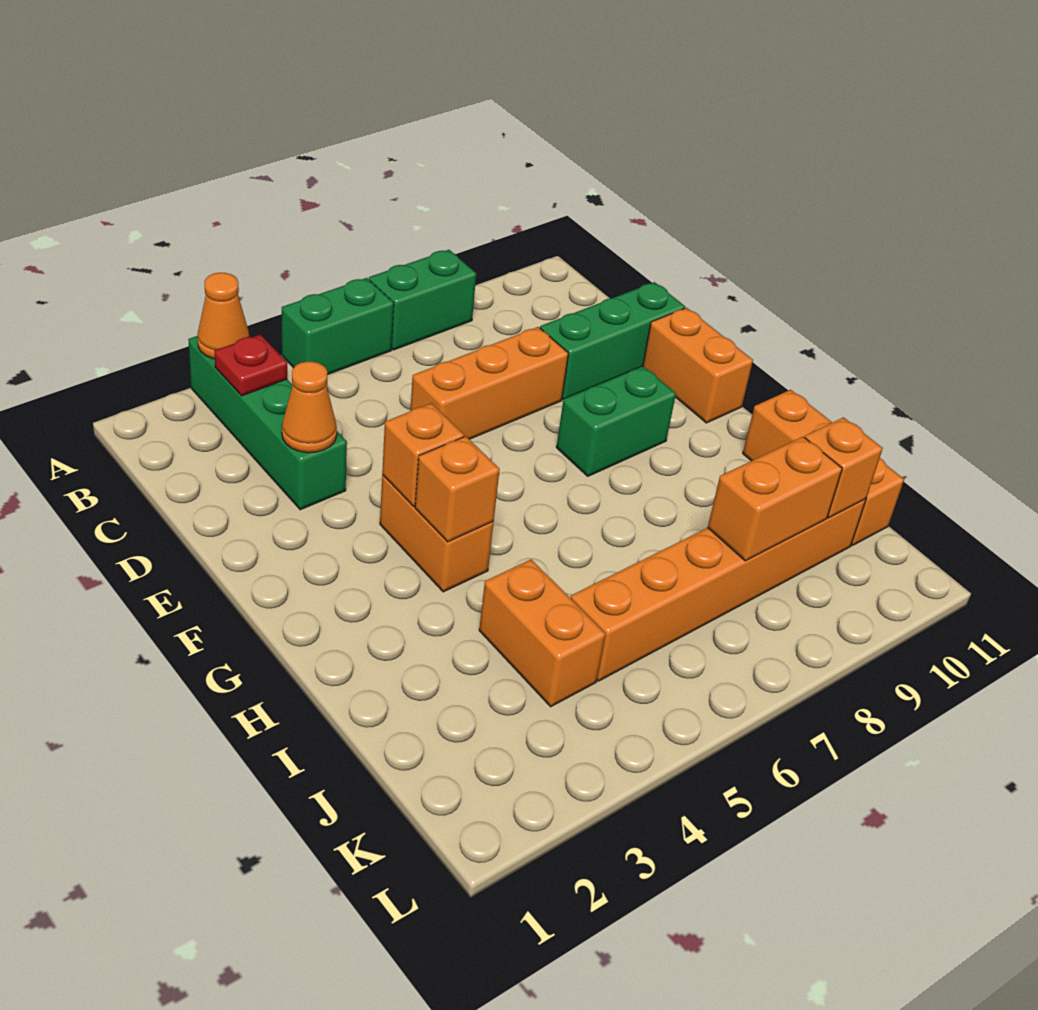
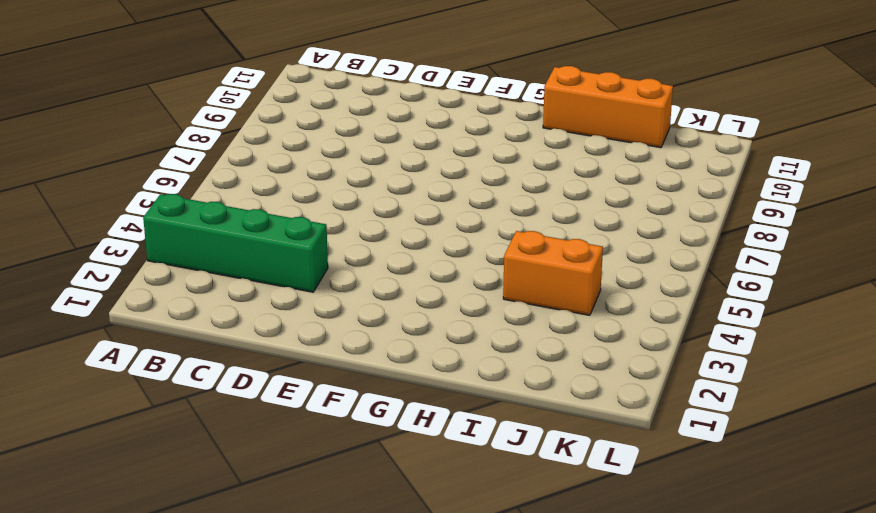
none -> green 1x2 brick [282,278,394,375]
none -> green 1x2 brick [369,250,476,350]
none -> orange 1x3 brick [410,327,568,439]

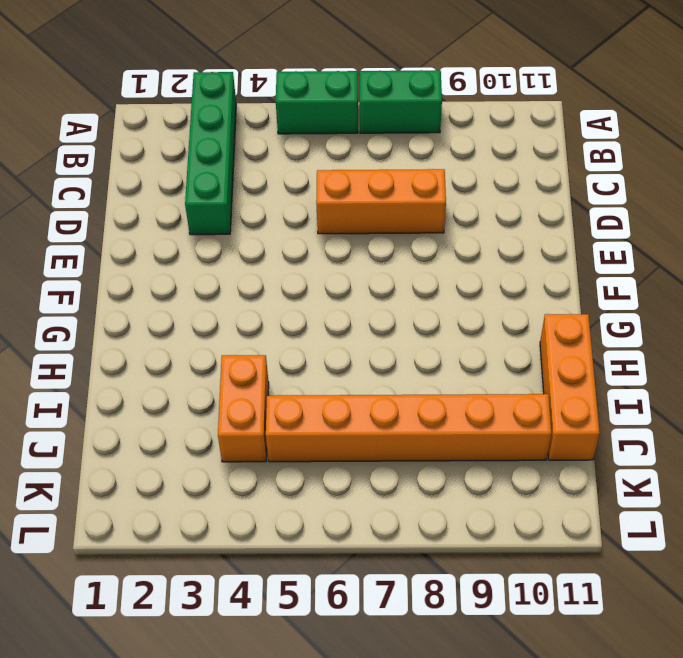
none -> green 1x3 brick [540,282,685,399]
none -> orange 1x2 brick [643,308,753,423]
none -> orange 1x2 brick [380,475,494,592]

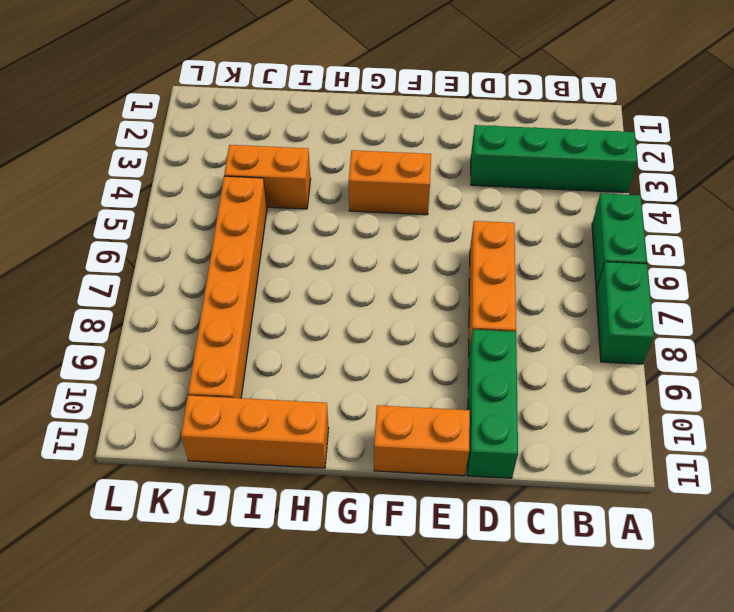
none -> green 1x2 brick [556,366,676,476]
none -> orange 1x1 cone [198,273,249,359]
none -> red 1x1 plate [214,335,287,396]

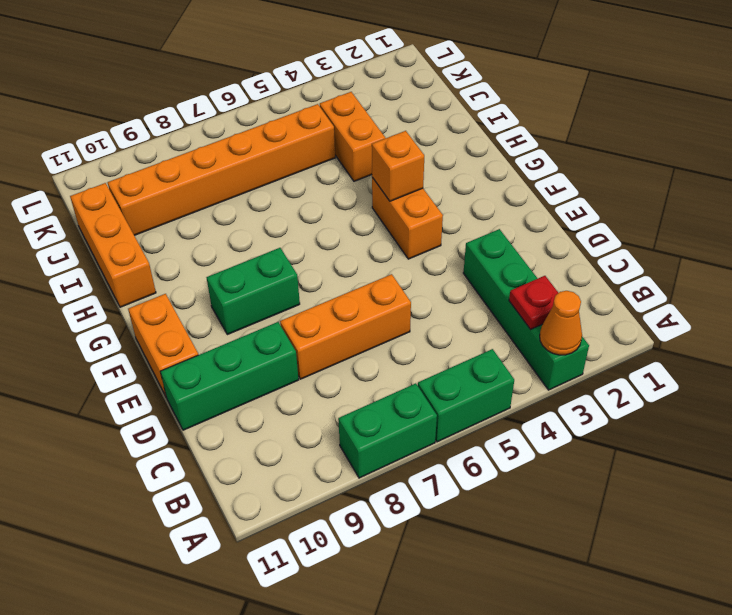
none -> orange 1x1 cone [282,362,337,453]
none -> orange 1x1 brick [382,403,464,506]
none -> orange 1x2 brick [708,437,842,561]

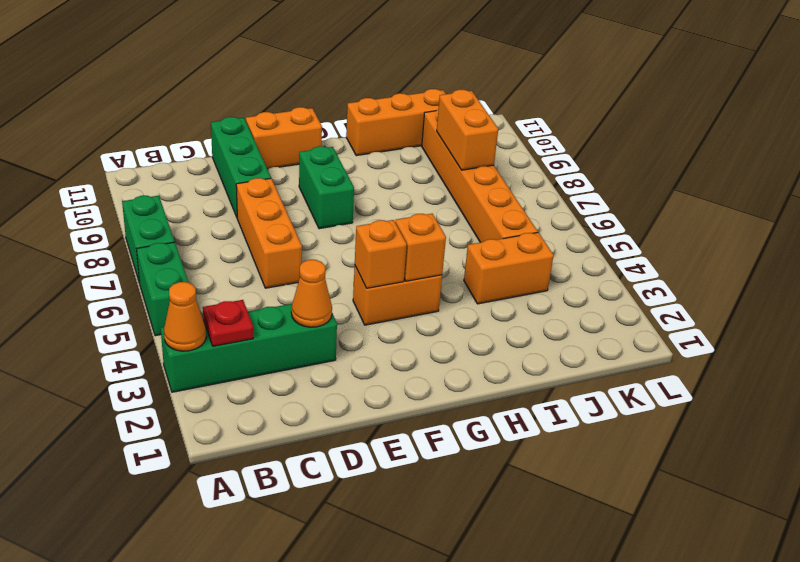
none -> orange 1x1 brick [805,417,883,518]

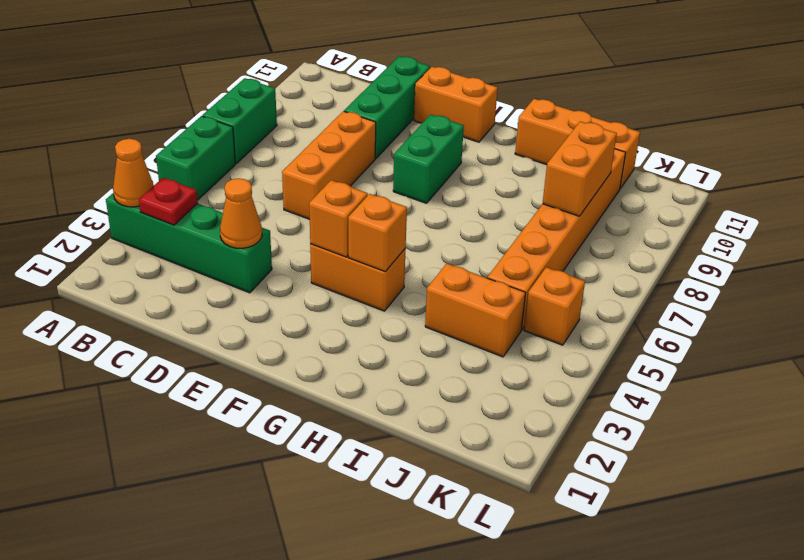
orange 1x1 brick [524,267,585,345] -> orange 1x1 brick moved to [805,417,883,518]

